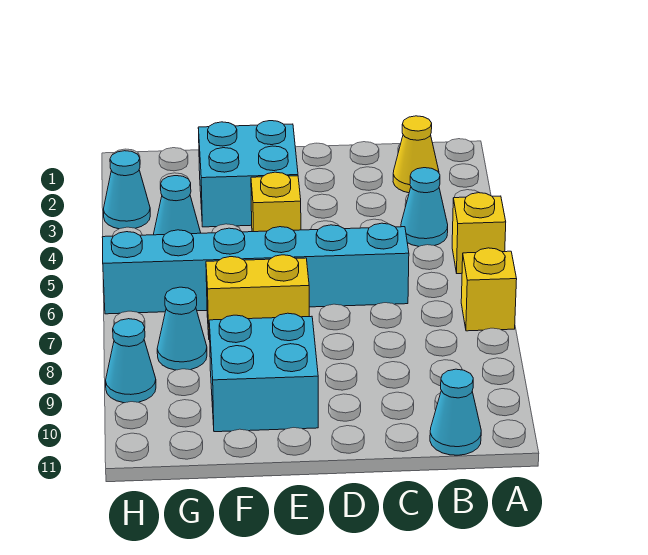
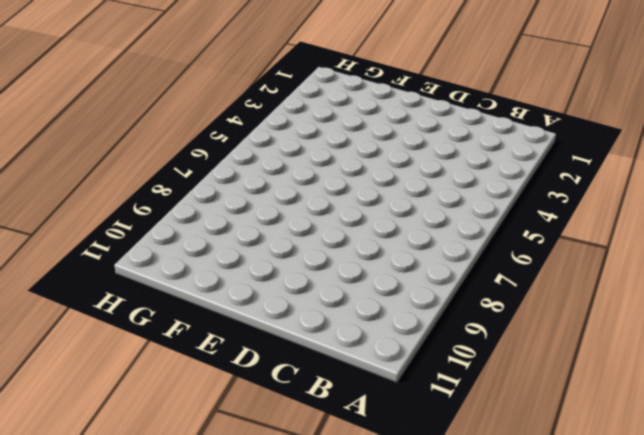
none -> yellow 1x1 brick [452,193,506,274]
none -> yellow 1x1 brick [461,248,517,331]
none -> yellow 1x1 cone [393,116,439,193]

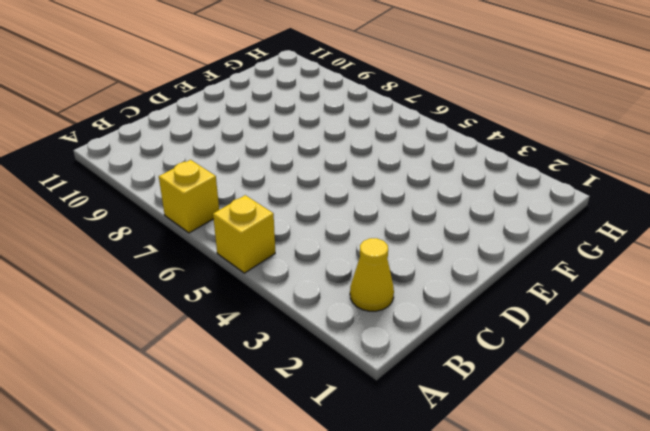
none -> cyan 1x1 cone [401,168,448,246]
none -> cyan 1x1 cone [430,369,481,455]
none -> cyan 1x6 brick [102,223,409,314]

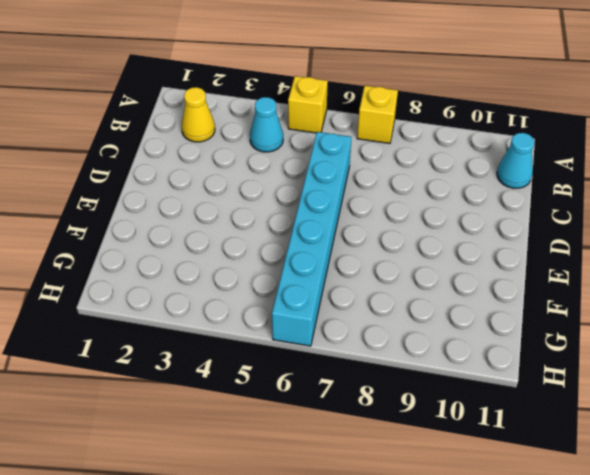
none -> cyan 2x2 brick [198,121,298,227]
none -> yellow 1x1 brick [251,172,301,232]
none -> yellow 1x2 brick [206,255,309,340]

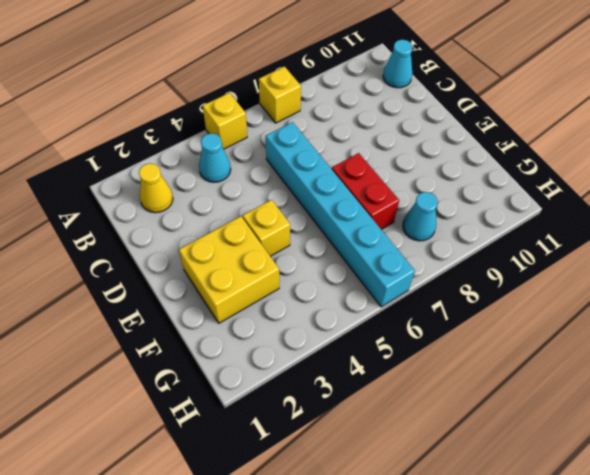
yellow 2x2 brick [179,216,279,323] -> cyan 2x2 brick [198,121,298,227]
red 1x2 brick [332,153,399,229] -> yellow 1x2 brick [206,255,309,340]
none -> cyan 2x2 brick [209,313,318,432]
none -> cyan 1x1 cone [153,176,201,235]
none -> cyan 1x1 cone [103,151,150,229]

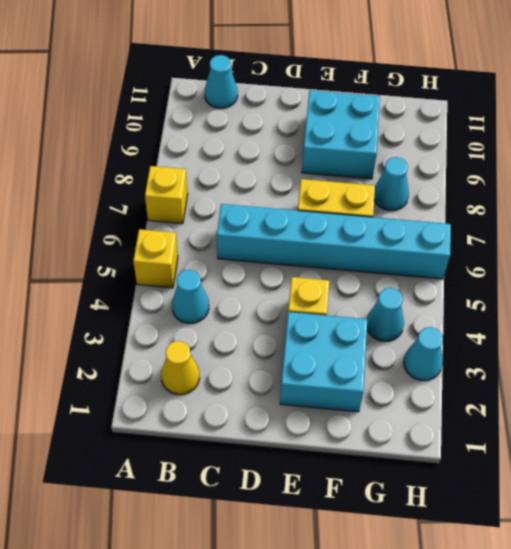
none -> cyan 1x1 cone [106,319,156,403]

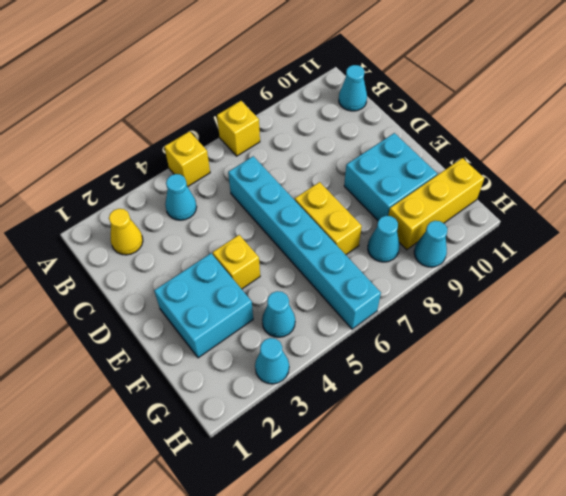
yellow 1x3 brick [388,158,484,250] -> none

